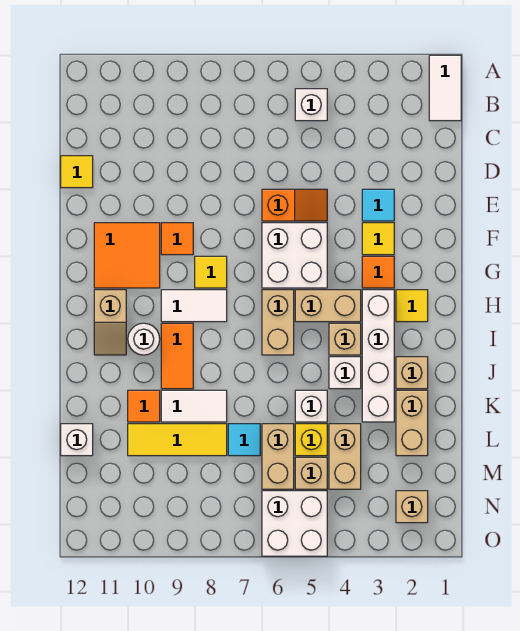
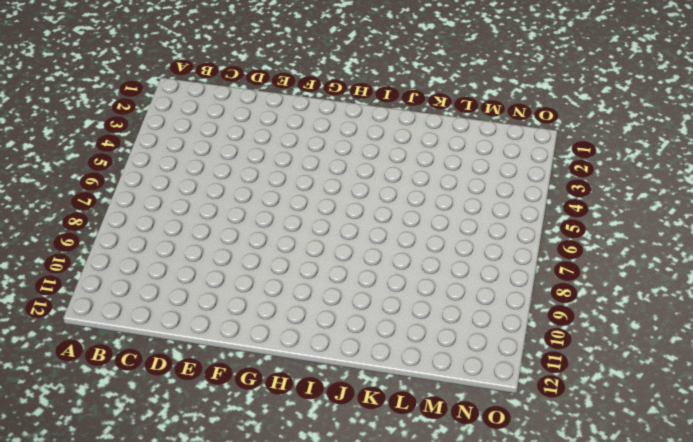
none -> white 1x2 tile [429,55,461,121]
none -> white 1x1 brick [295,89,327,121]
none -> yellow 1x1 tile [61,156,93,188]
none -> cyan 1x1 tile [362,189,394,221]

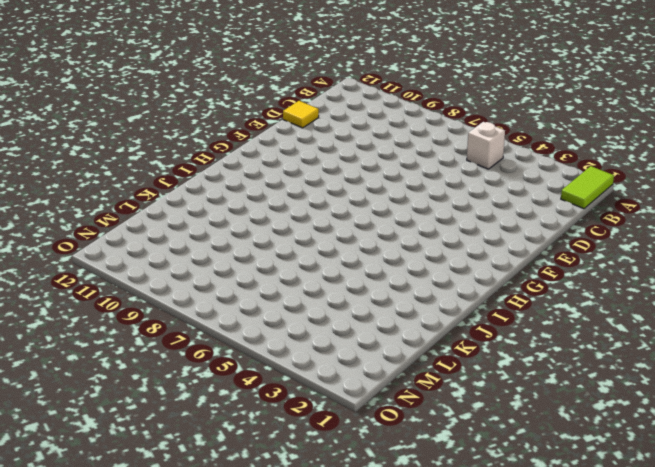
lime 1x2 tile [561,166,614,209] -> white 1x2 tile [429,55,461,121]
none -> cyan 1x1 tile [362,189,394,221]
none -> orange 1x2 slope [262,189,327,221]
none -> yellow 1x1 tile [362,223,394,255]
none -> white 2x2 brick [262,223,327,288]

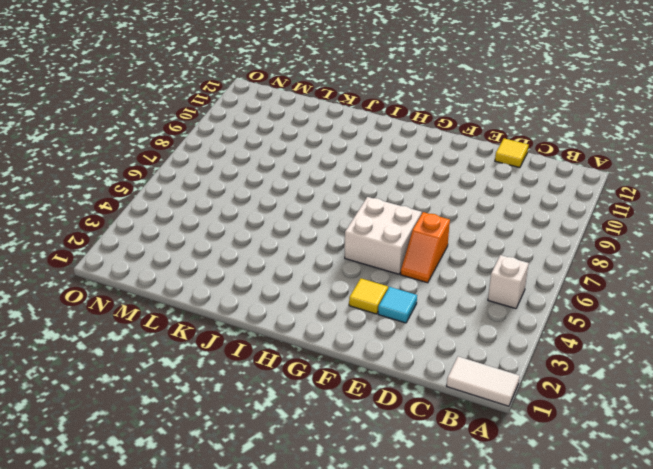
none -> orange 1x1 tile [161,223,193,255]
none -> orange 2x2 tile [94,223,160,288]
none -> orange 1x1 tile [362,256,394,288]
none -> yellow 1x1 tile [195,256,227,288]

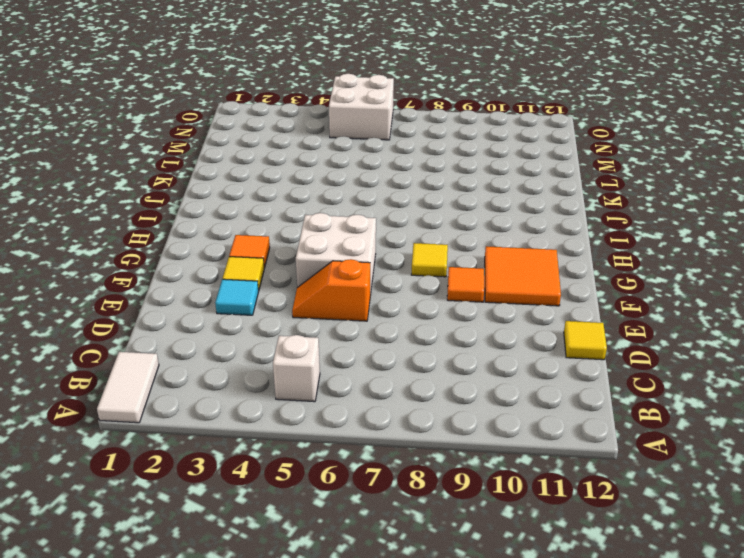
none -> yellow 1x1 tile [396,290,428,322]
none -> white 1x4 brick [362,290,394,422]
none -> tan 1x2 brick [295,290,361,322]
none -> tan 1x2 brick [262,290,294,355]

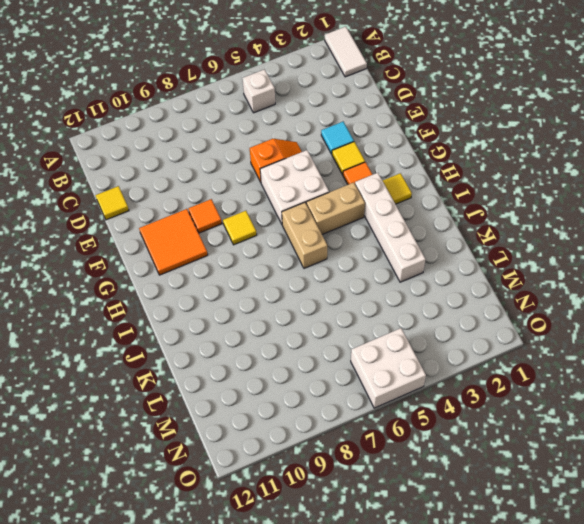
none -> white 1x2 tile [161,290,227,322]
none -> tan 1x2 slope [94,290,126,355]
none -> tan 1x1 brick [329,323,361,355]
none -> orange 1x2 tile [161,323,193,389]

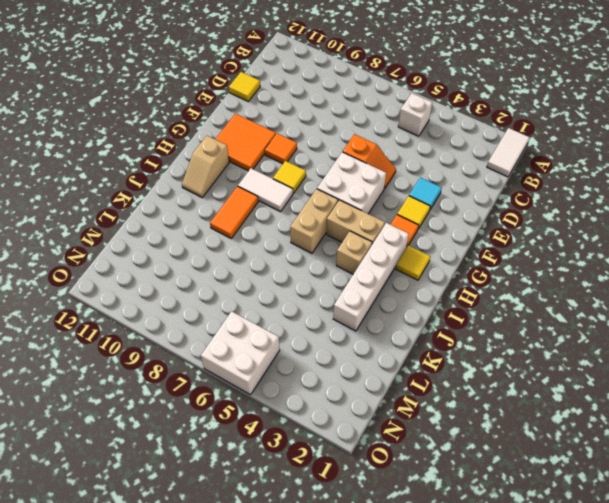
none -> white 1x1 round brick [128,323,160,355]
none -> tan 1x1 brick [396,357,428,389]
none -> white 1x1 brick [329,357,361,389]
none -> tan 1x2 brick [396,390,428,456]

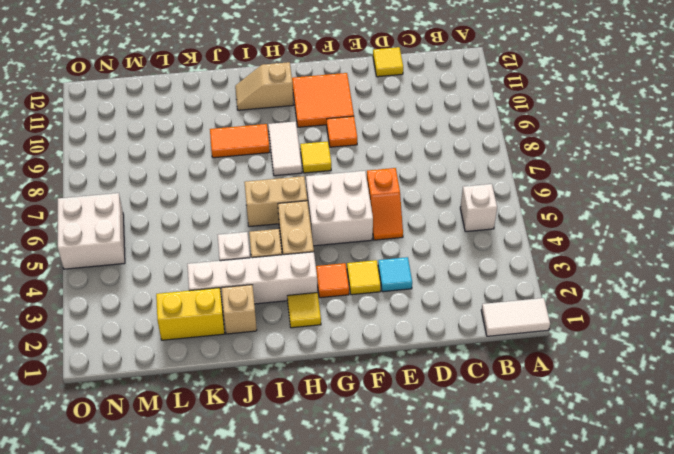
yellow 1x2 brick [156,288,225,340] -> tan 1x2 brick [396,390,428,456]
none -> white 1x1 round brick [128,323,160,355]
none -> white 1x1 brick [295,390,327,422]
none -> white 1x2 tile [161,390,227,422]
none -> orange 1x1 tile [128,390,160,422]

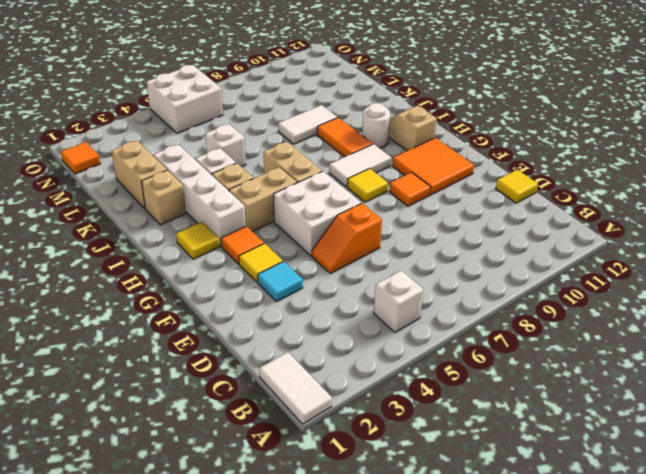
orange 1x1 tile [61,142,100,174] -> orange 1x1 tile moved to [128,390,160,422]
none -> tan 1x2 brick [329,424,361,489]
none -> yellow 1x1 brick [295,424,327,456]
none -> tan 1x2 brick [262,424,294,489]
none -> cyan 1x1 tile [228,424,260,456]

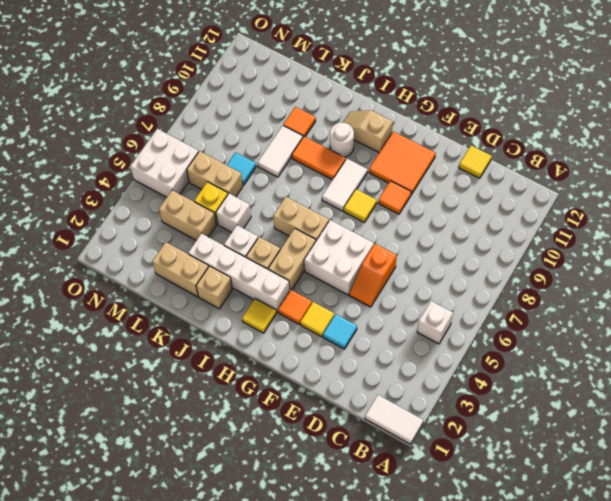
none -> yellow 1x3 tile [128,424,227,456]
none -> white 1x1 brick [61,424,93,456]
none -> tan 1x1 brick [295,457,327,489]
none -> tan 1x1 brick [396,491,428,523]

